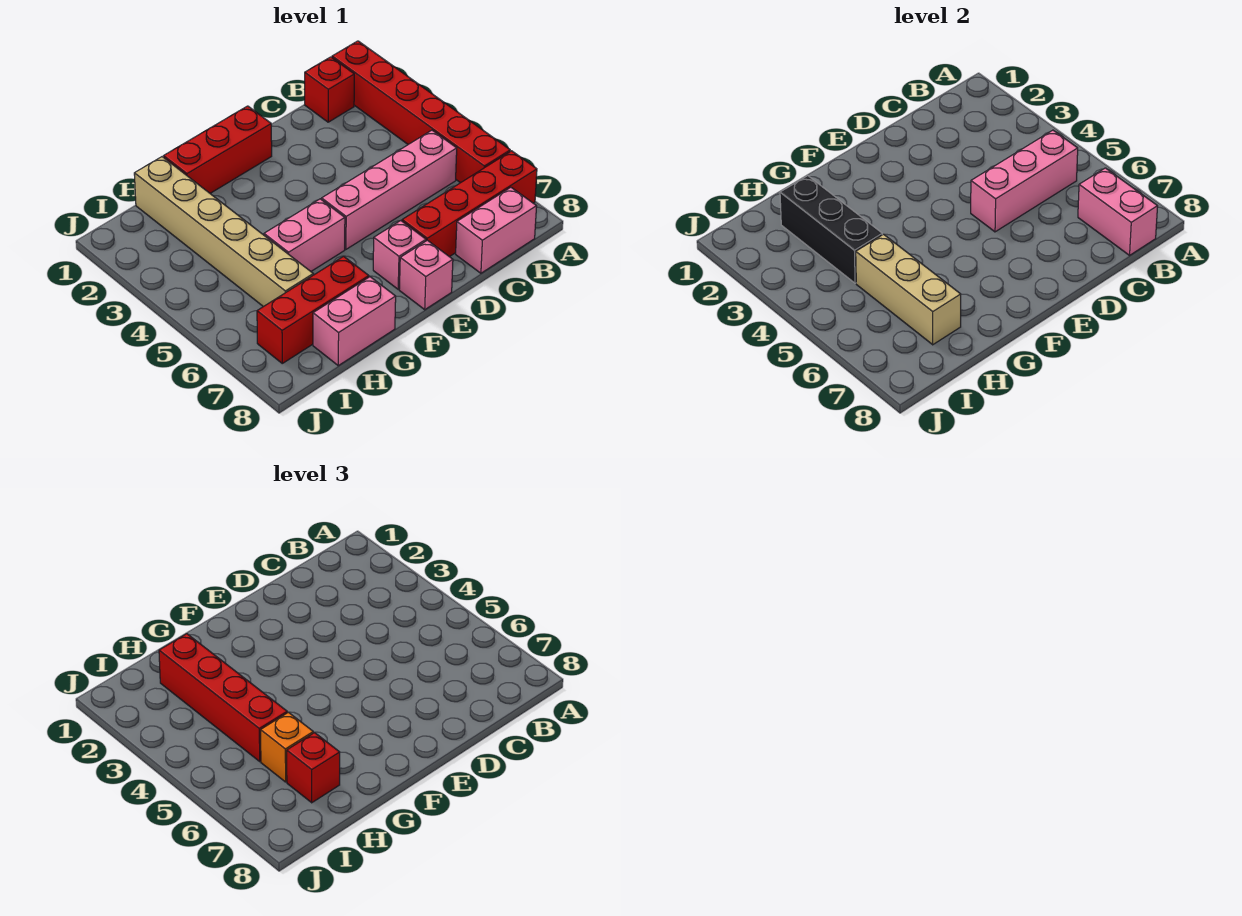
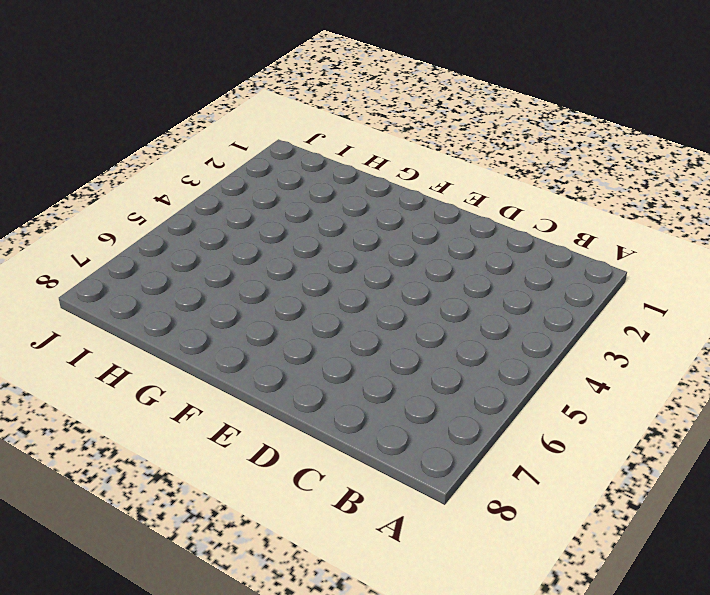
none -> red 1x6 brick [332,41,510,183]
none -> red 1x4 brick [402,151,537,257]
none -> red 1x1 brick [305,57,354,122]

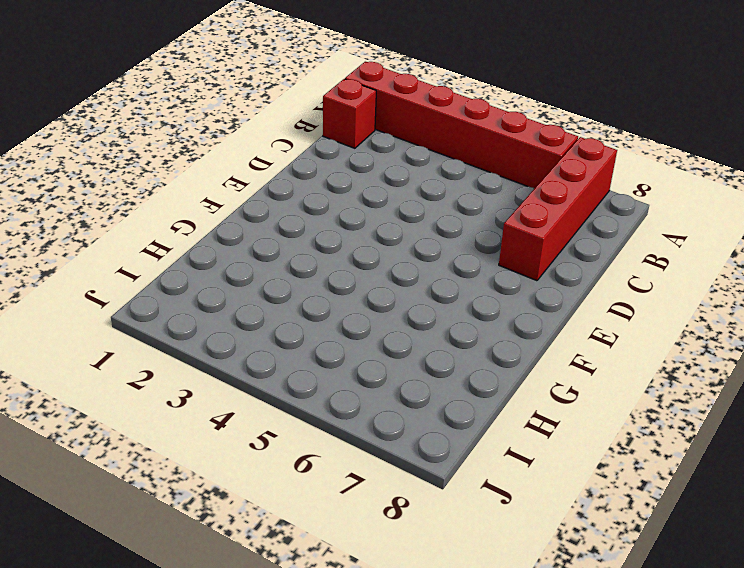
none -> pink 1x4 brick [322,130,457,249]
none -> pink 1x2 brick [456,187,537,273]
none -> red 1x3 brick [164,106,272,193]

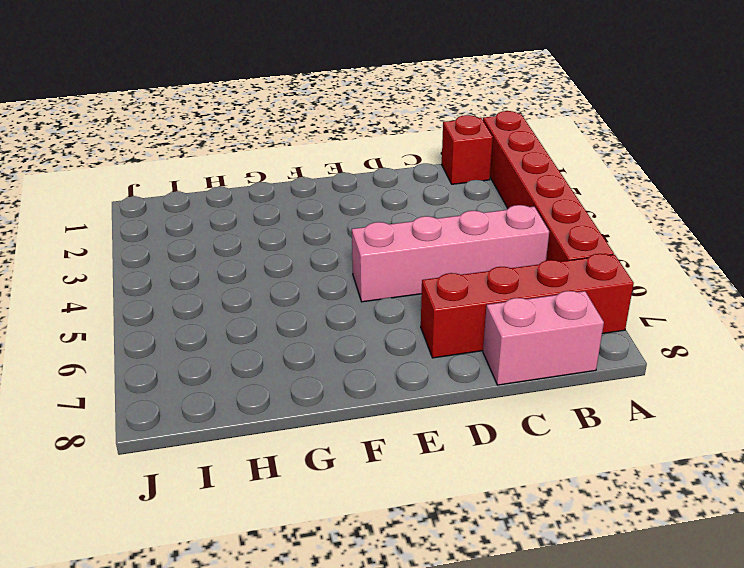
none -> red 1x3 brick [164,106,272,193]
none -> pink 1x1 brick [373,221,426,289]
none -> pink 1x1 brick [399,240,453,310]

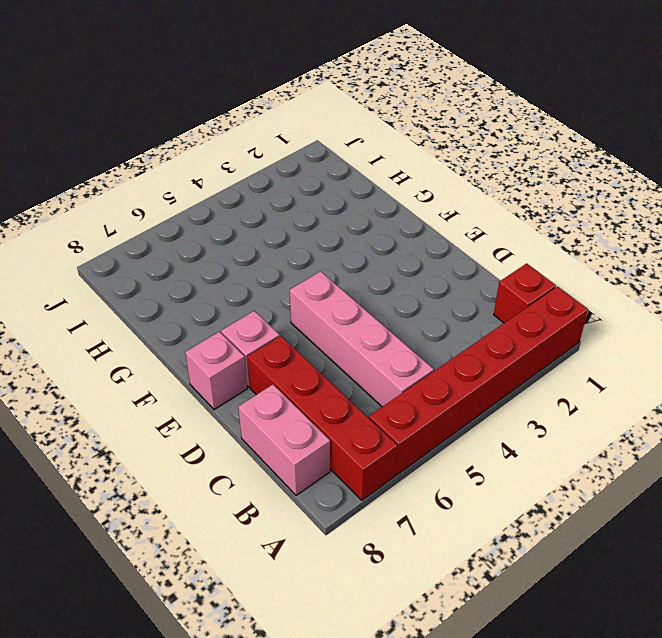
none -> red 1x3 brick [164,106,272,193]
none -> pink 1x2 brick [264,199,345,271]
none -> red 1x3 brick [257,256,369,363]

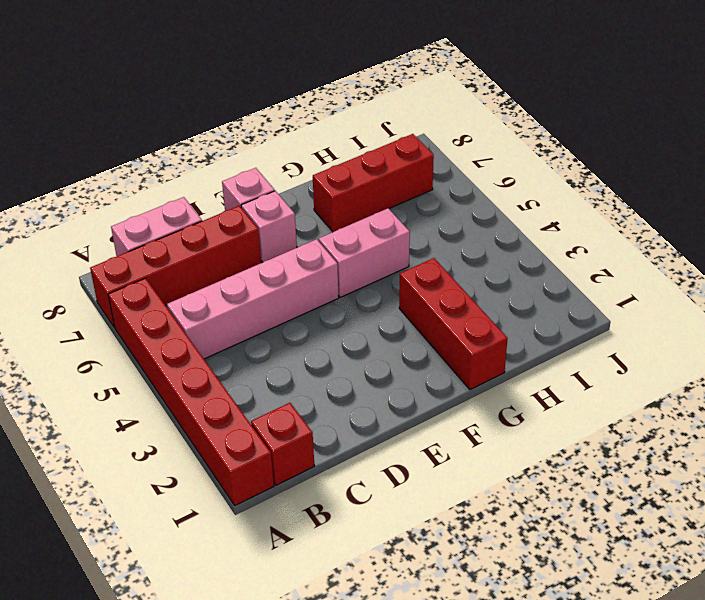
red 1x3 brick [399,258,508,390] -> red 1x3 brick turned to [164,106,272,193]
none -> pink 1x2 brick [313,277,396,366]
none -> tan 1x6 brick [134,157,313,307]
none -> pink 1x3 brick [971,130,1078,232]

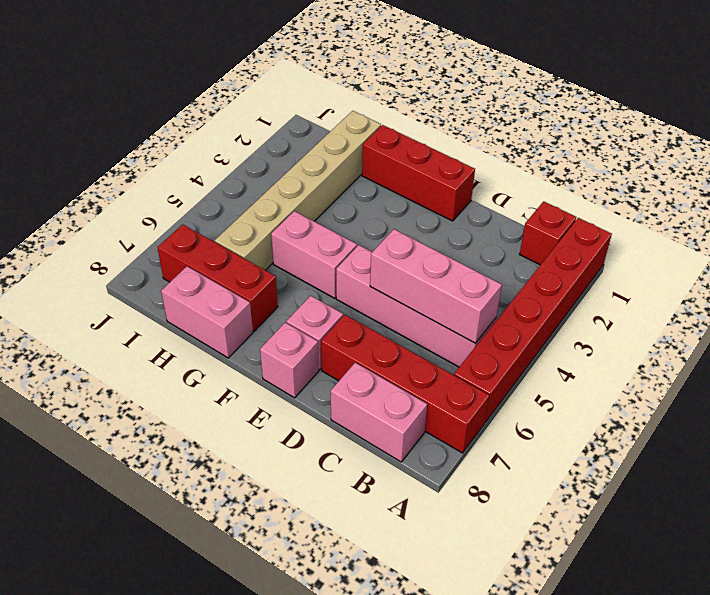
none -> pink 1x2 brick [1078,168,1158,255]
none -> black 1x3 brick [780,176,882,283]
none -> tan 1x3 brick [856,234,961,345]

